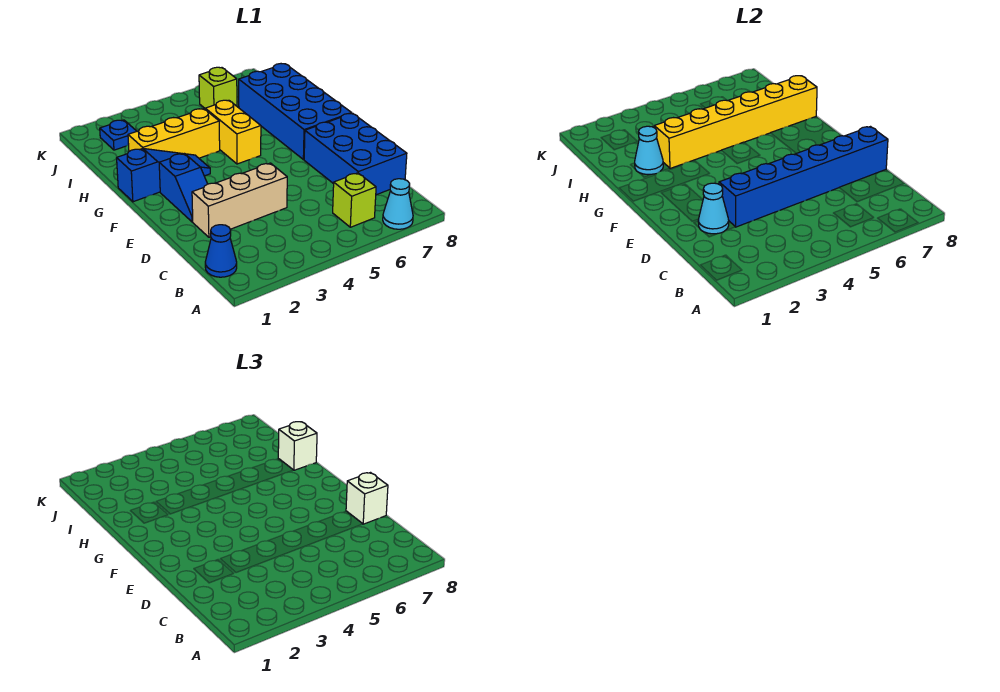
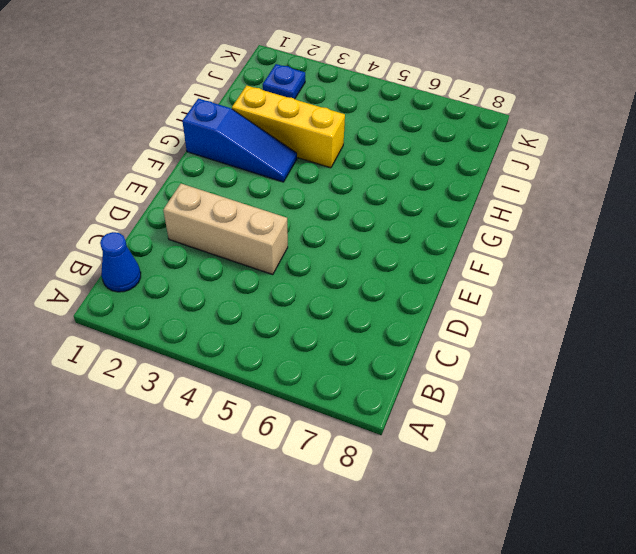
none -> cyan 1x1 cone [383,179,413,229]
none -> lime 1x1 brick [333,173,376,227]
none -> blue 2x3 brick [304,113,407,195]

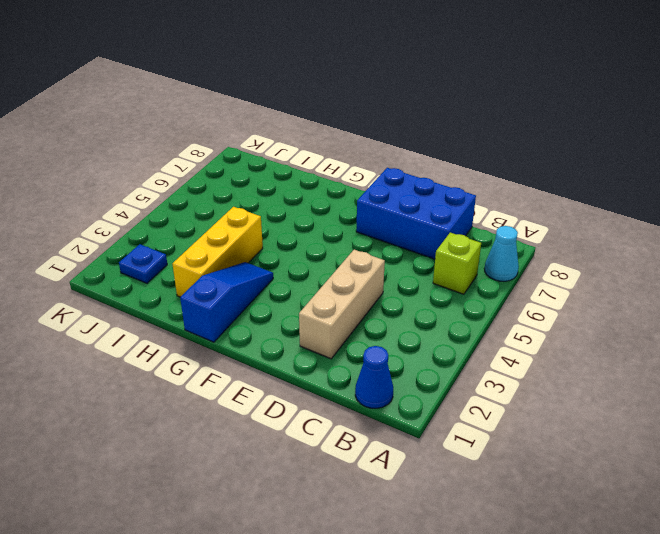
none -> blue 1x2 slope [159,154,207,222]
none -> blue 2x4 brick [239,64,352,160]
none -> yellow 1x2 brick [205,100,261,164]

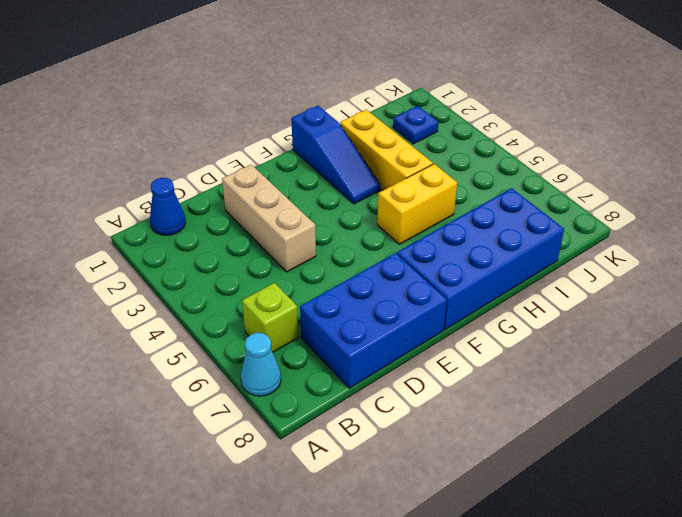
none -> blue 1x2 slope [159,154,207,222]
none -> lime 1x1 brick [199,67,237,108]
none -> cyan 1x1 cone [698,183,729,234]

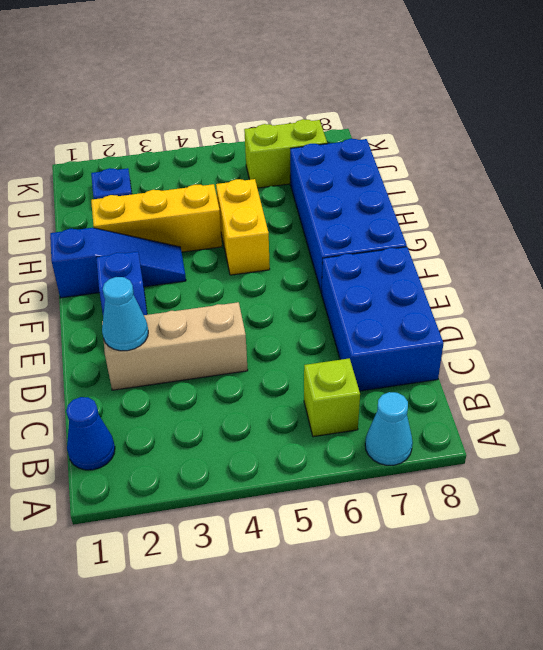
lime 1x2 brick [244,119,327,188] -> lime 1x1 brick [199,67,237,108]
none -> blue 1x6 brick [719,127,888,227]
none -> cyan 1x1 cone [635,126,663,174]
none -> yellow 1x6 brick [654,76,817,168]

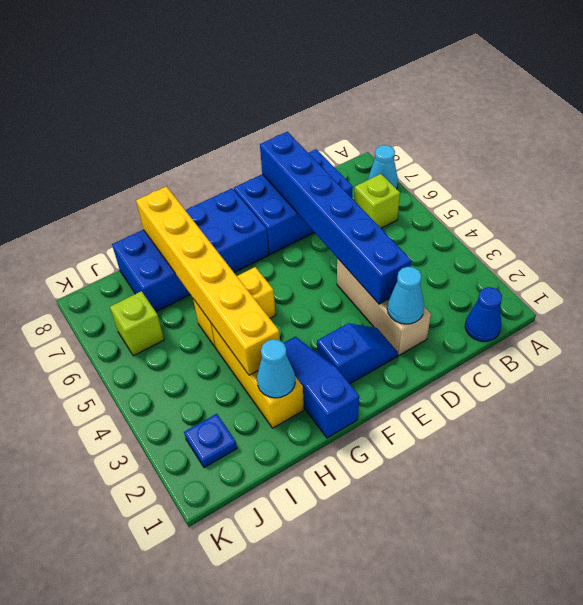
none -> white 1x1 brick [346,473,388,524]
none -> white 1x1 brick [278,422,317,470]

